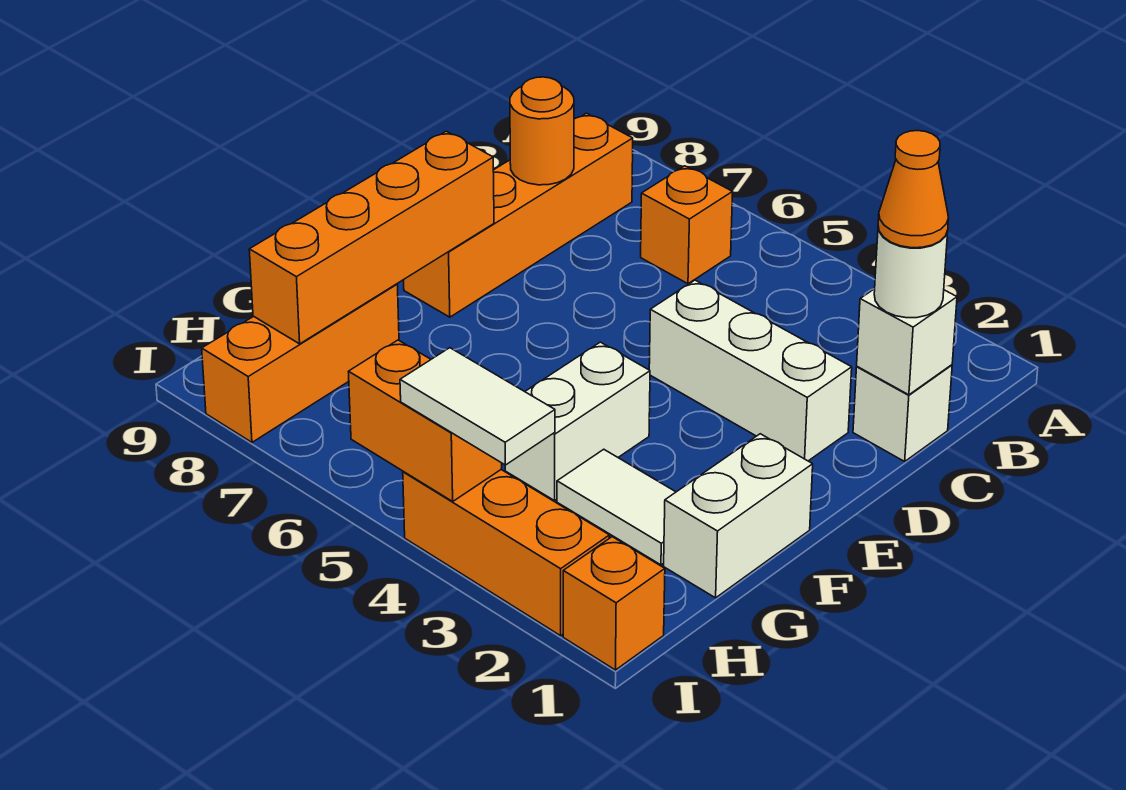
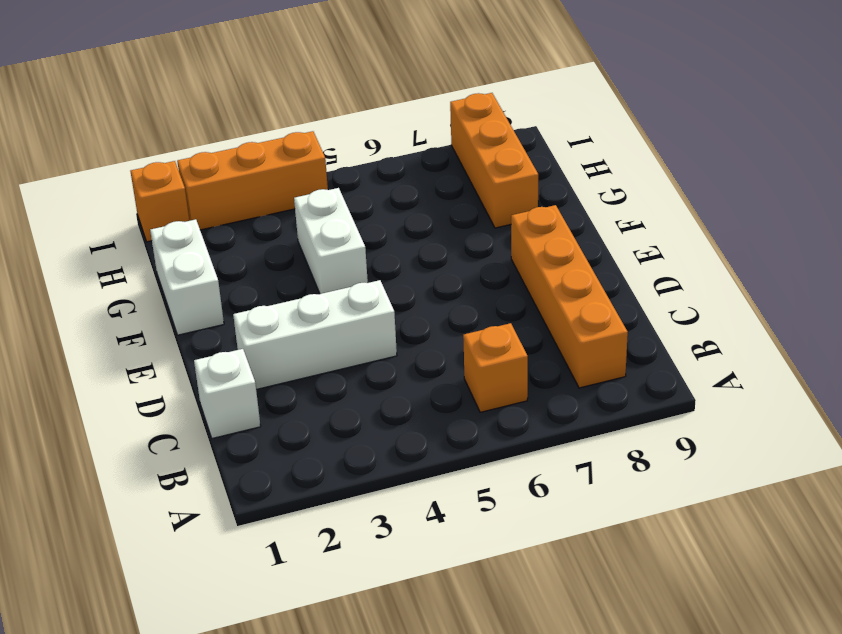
none -> white 1x2 tile [557,449,676,565]
none -> white 1x1 brick [857,289,957,395]
none -> orange 1x1 round brick [510,77,574,185]

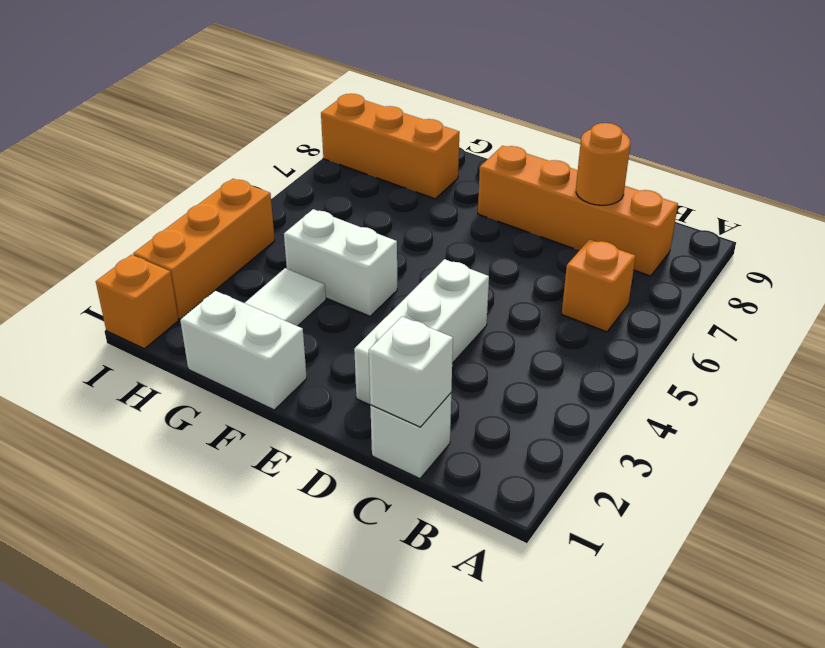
none -> orange 1x4 brick [249,131,494,344]
none -> orange 1x2 brick [348,340,502,501]
none -> white 1x1 round brick [874,227,948,318]

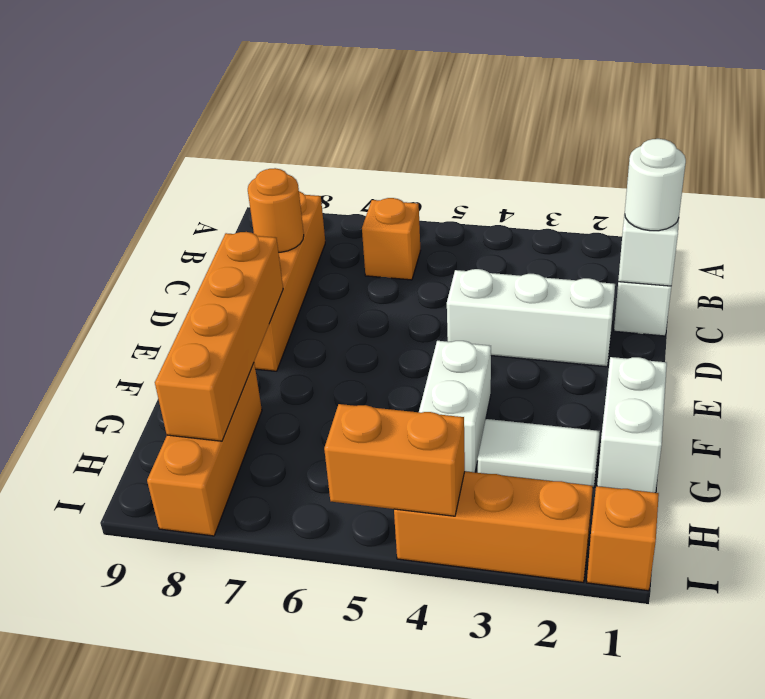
none -> white 1x2 tile [400,348,555,465]
none -> orange 1x1 cone [878,131,949,248]

